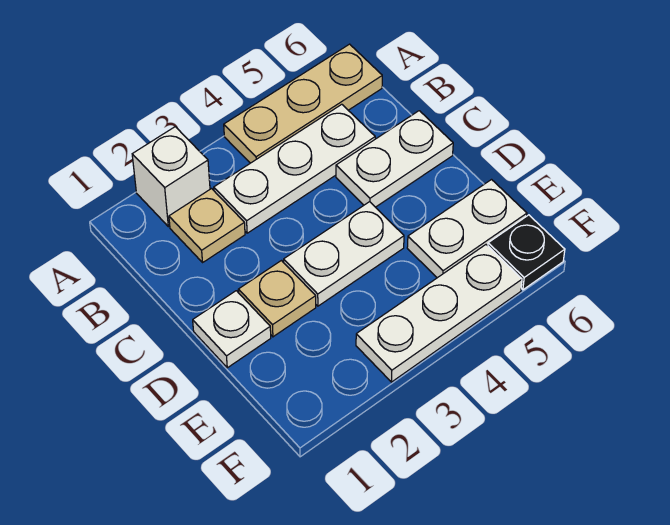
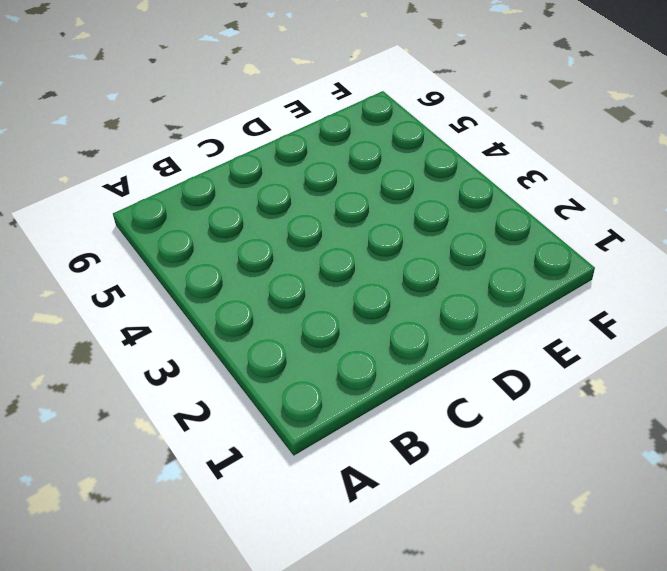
none -> white 1x1 brick [132,127,210,227]
none -> tan 1x3 plate [224,44,382,163]

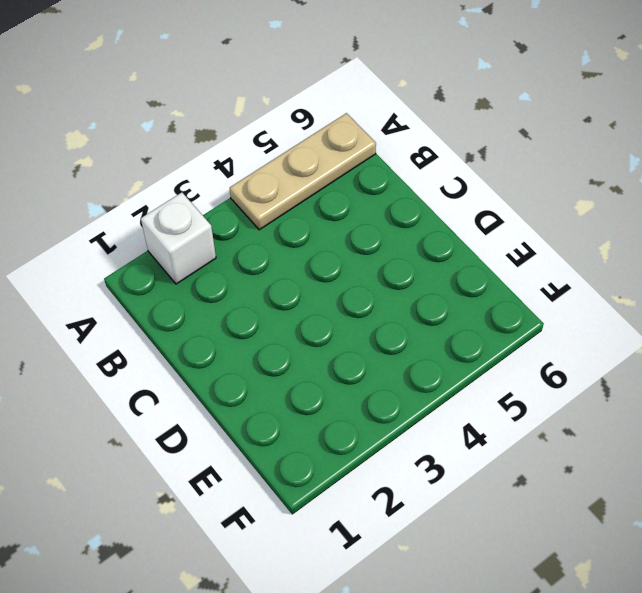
none -> tan 1x1 plate [169,189,245,262]
none -> white 1x3 plate [214,104,375,233]

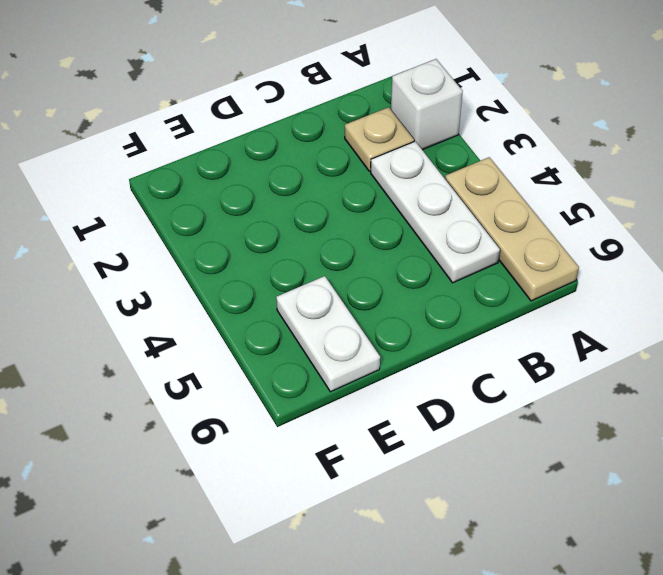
none -> white 1x2 plate [336,111,453,207]
none -> white 1x1 plate [193,291,271,368]

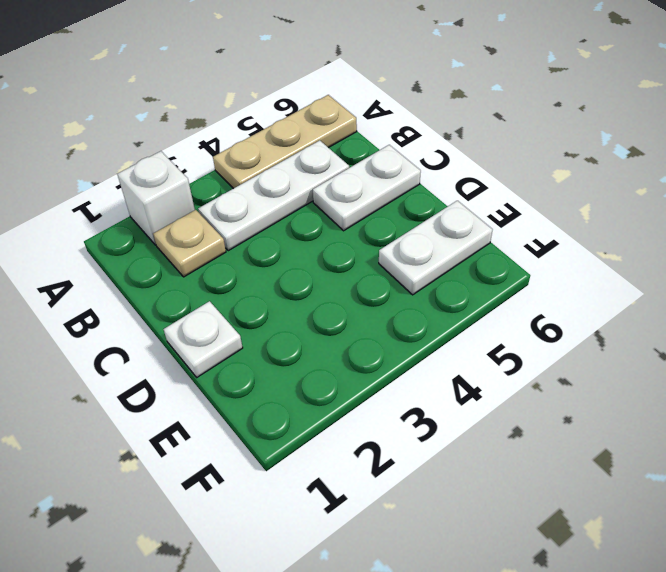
none -> tan 1x1 plate [238,261,316,337]
none -> white 1x2 plate [284,202,404,306]

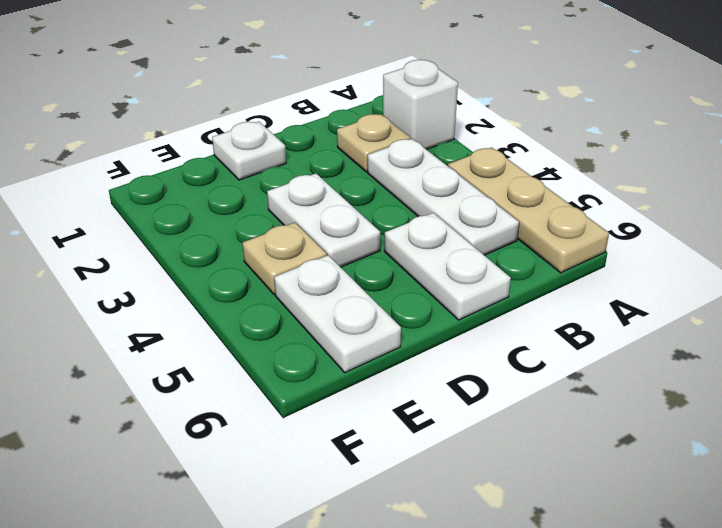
tan 1x1 plate [243,223,327,294] -> tan 1x1 plate moved to [238,261,316,337]
none -> white 1x3 plate [356,245,522,382]
none -> black 1x1 plate [488,215,565,290]

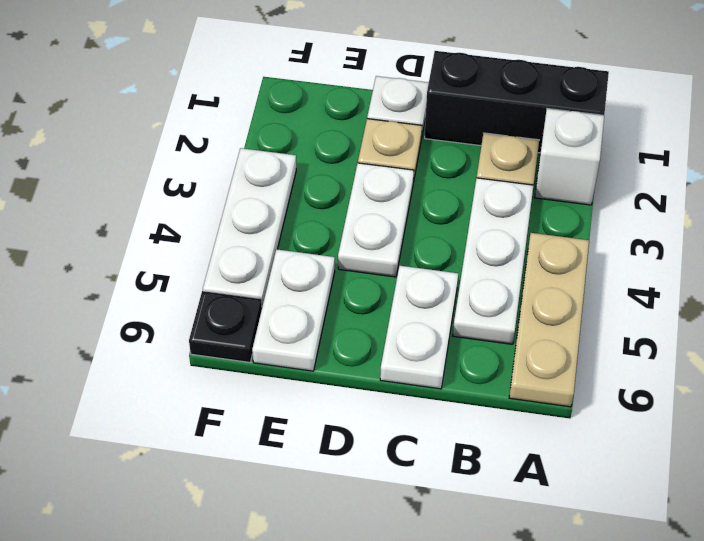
black 1x3 brick [425,51,609,153] -> none

